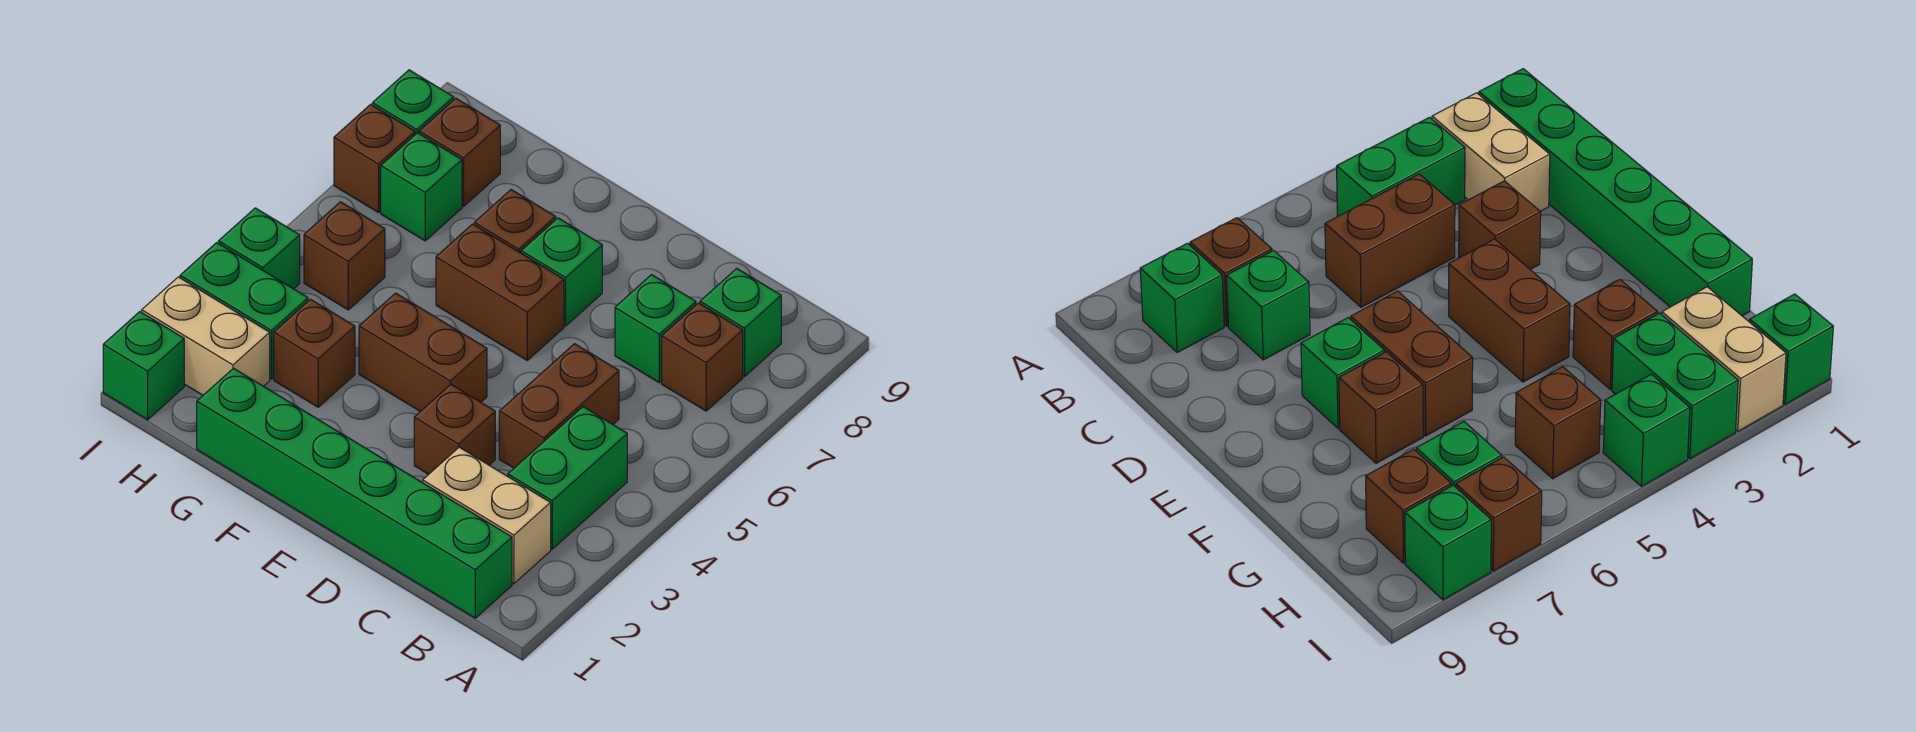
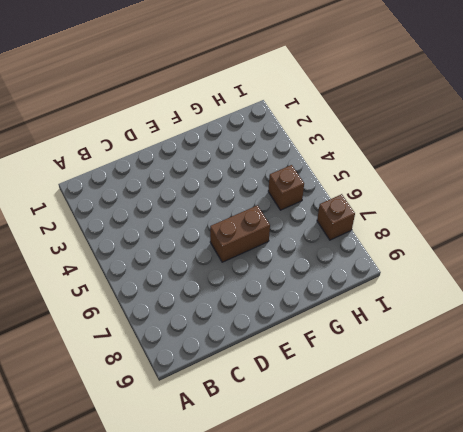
none -> green 1x6 brick [197,368,512,618]
none -> tan 1x2 brick [423,447,551,584]
none -> green 1x2 brick [508,407,627,549]

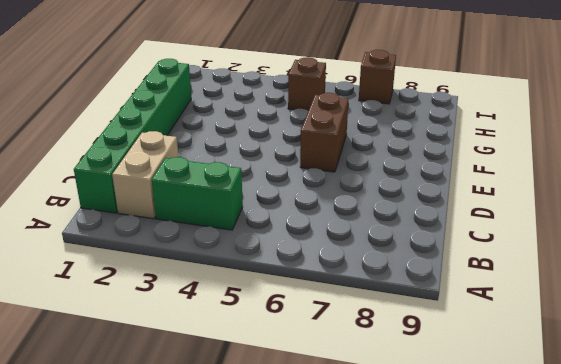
none -> brown 1x1 brick [662,303,743,411]
none -> green 1x1 brick [700,268,781,376]
none -> brown 1x2 brick [499,344,619,468]

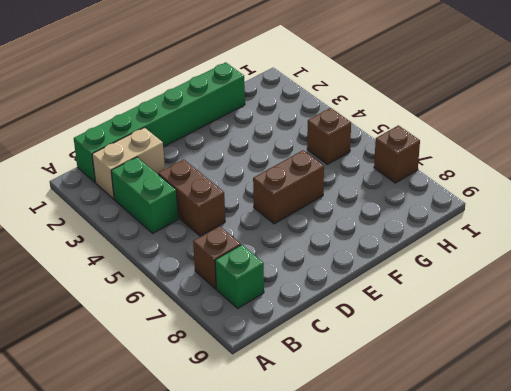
none -> green 1x1 brick [615,275,696,383]
none -> brown 1x1 brick [414,384,495,474]
none -> brown 1x2 brick [359,293,487,411]

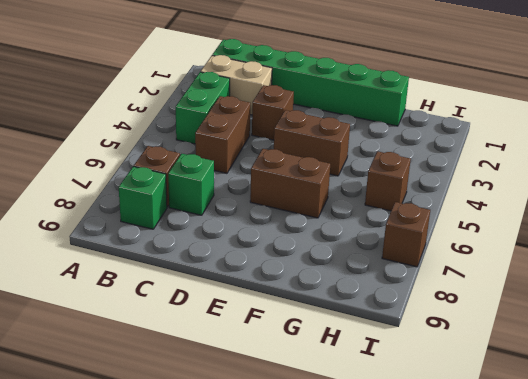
none -> green 1x1 brick [521,218,602,326]
none -> brown 1x1 brick [474,190,556,253]
none -> brown 1x1 brick [274,299,355,407]

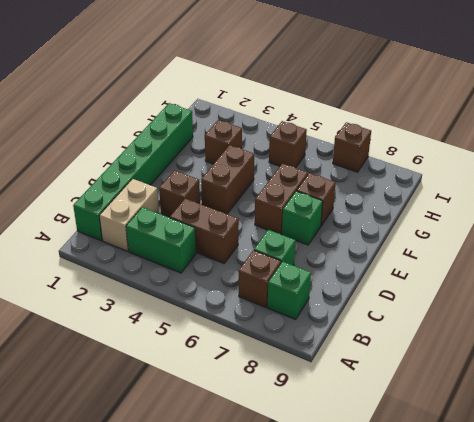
none -> tan 1x2 brick [142,277,270,395]
none -> green 1x2 brick [180,243,308,379]
none -> green 1x1 brick [381,133,462,241]

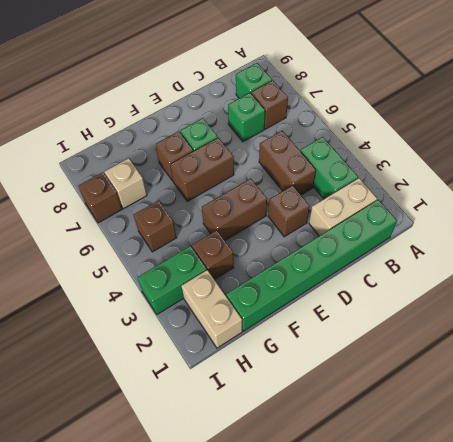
tan 1x2 brick [182,270,242,348] -> tan 1x2 brick turned to [142,277,270,395]
tan 1x1 brick [104,158,147,209] -> green 1x1 brick [381,133,462,241]
none -> brown 1x1 brick [419,98,500,206]
none -> green 1x1 brick [103,312,184,420]
none -> green 1x1 brick [219,208,300,289]

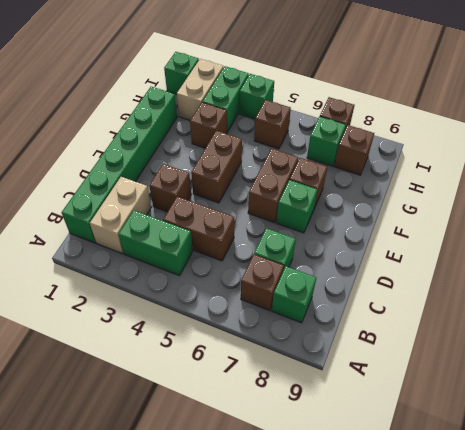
none -> green 1x1 brick [372,70,454,134]

